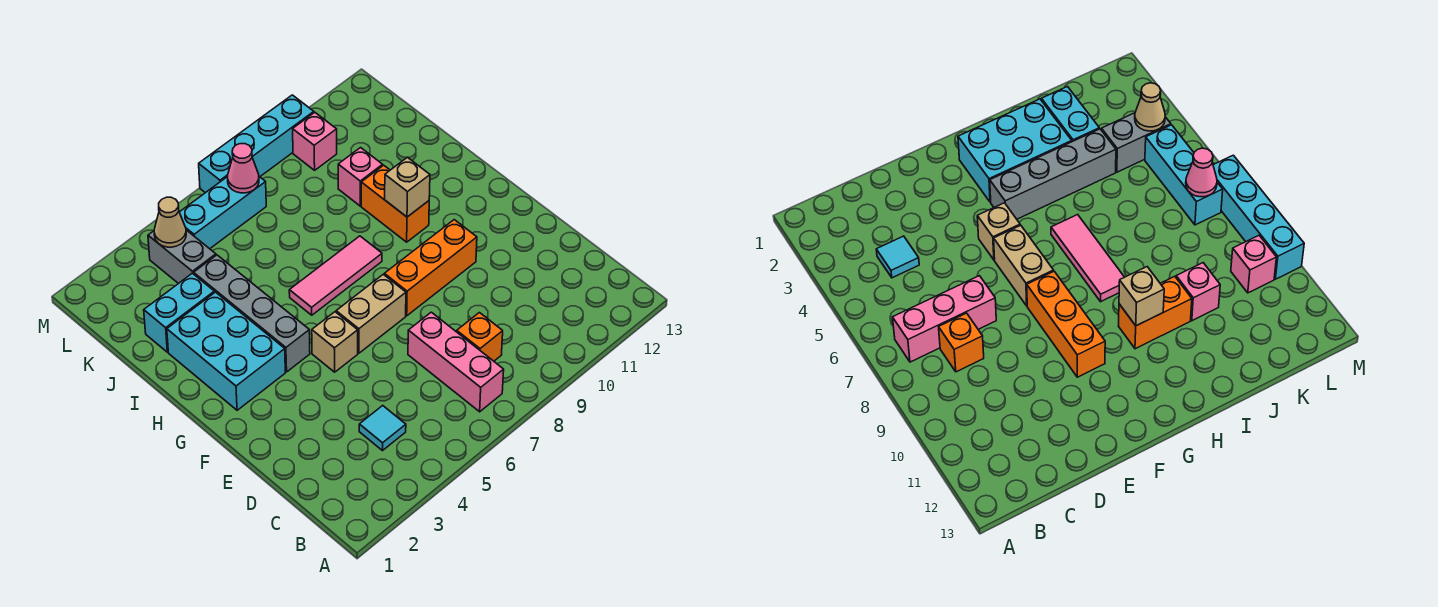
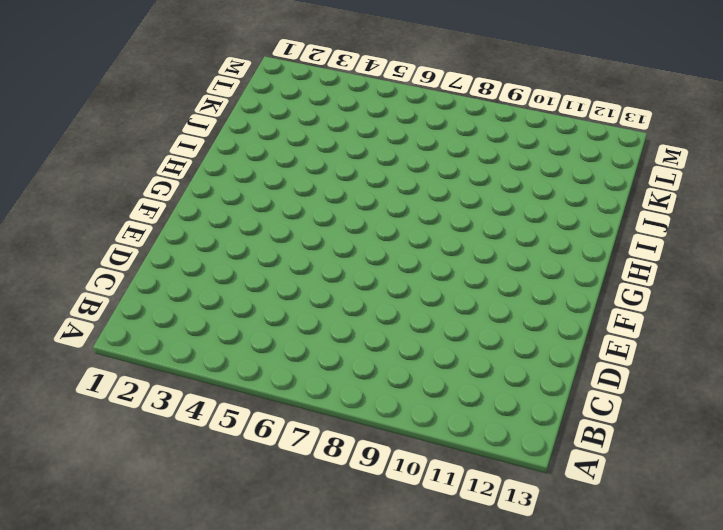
none -> pink 1x3 brick [408,312,504,412]
none -> cyan 1x1 tile [359,406,406,451]
none -> orange 1x1 brick [457,313,503,361]

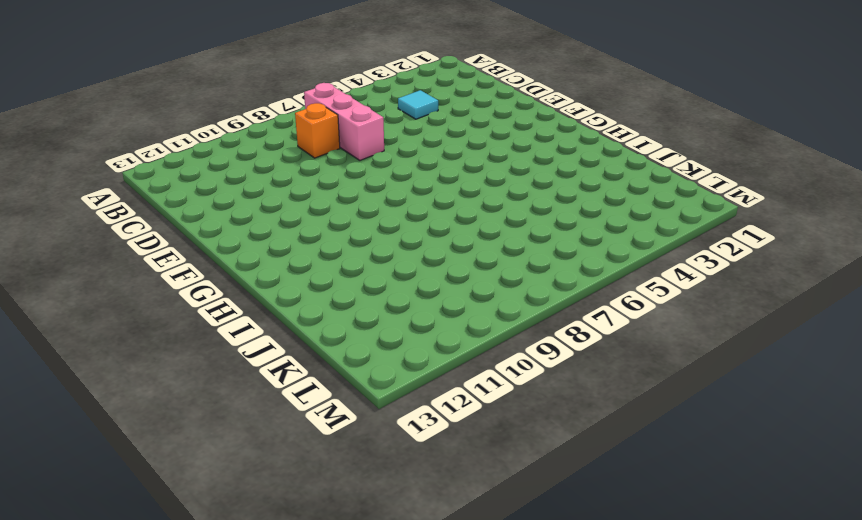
none -> tan 1x1 brick [312,312,358,372]
none -> tan 1x2 brick [336,274,406,353]
none -> orange 1x3 brick [384,220,477,316]

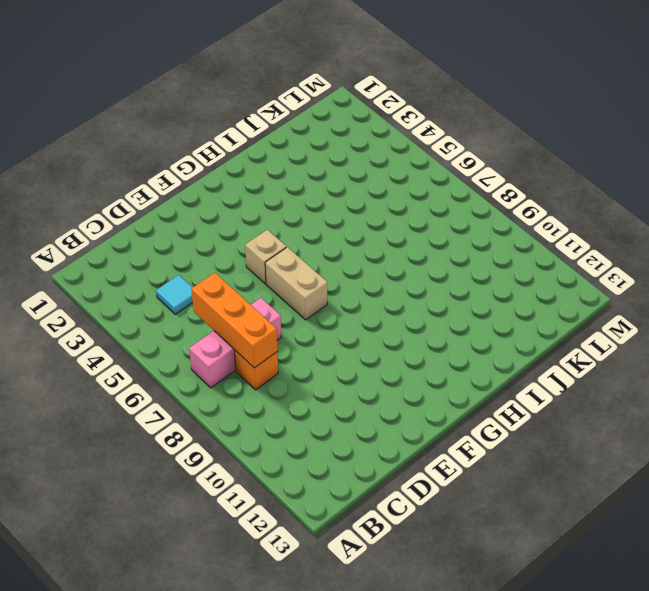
orange 1x3 brick [191,273,277,368] -> orange 1x3 brick moved to [384,220,477,316]
none -> cyan 2x3 brick [167,292,285,410]
none -> grey 1x4 brick [194,255,310,372]
none -> pink 1x3 tile [289,236,382,315]

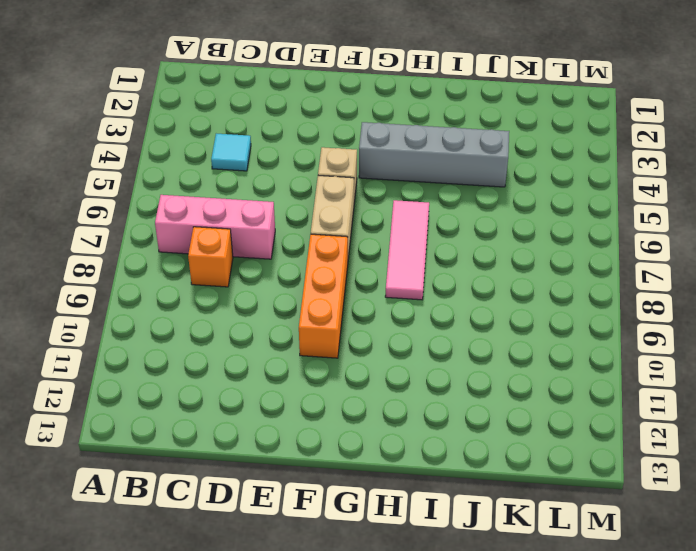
none -> cyan 2x3 brick [167,292,285,410]
none -> orange 1x2 brick [361,165,429,242]
none -> cyan 1x2 brick [144,273,214,352]

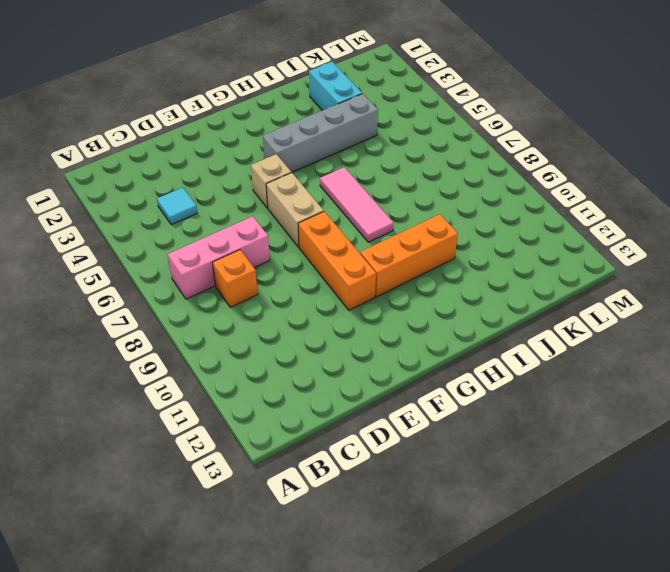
orange 1x3 brick [360,214,458,297] -> orange 1x2 brick [361,165,429,242]
none -> cyan 2x3 brick [167,292,285,410]
none -> pink 1x1 brick [338,148,383,206]
none -> grey 1x2 brick [148,230,216,284]

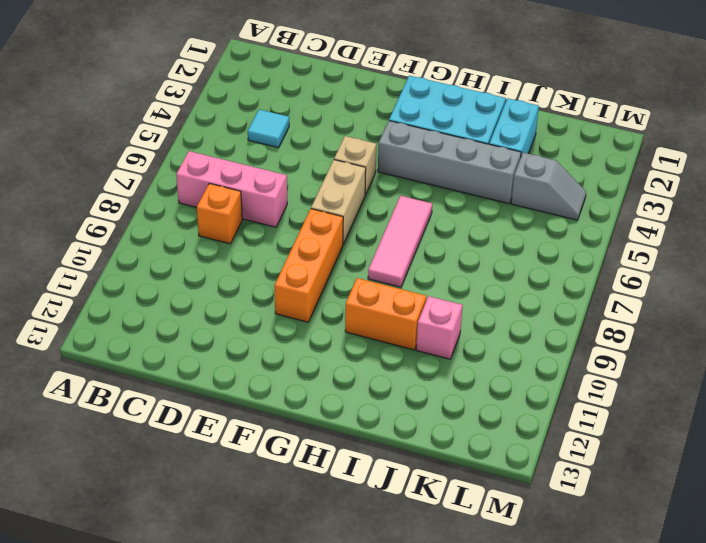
grey 1x2 slope [511,153,586,220] -> grey 1x2 brick [148,230,216,284]
none -> cyan 1x3 brick [180,177,266,249]
none -> pink 1x1 brick [293,112,337,170]
none -> cyan 1x4 brick [199,95,314,193]

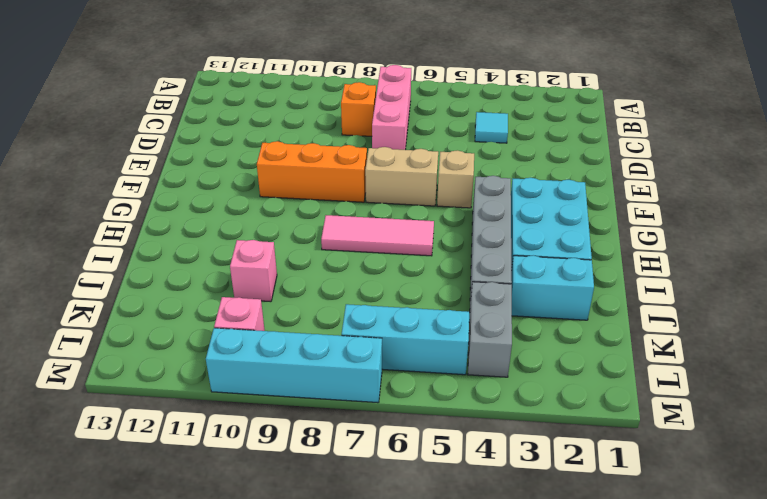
none -> orange 1x2 brick [361,165,429,242]
none -> tan 1x1 brick [385,157,430,217]
none -> tan 1x1 cone [154,197,186,247]

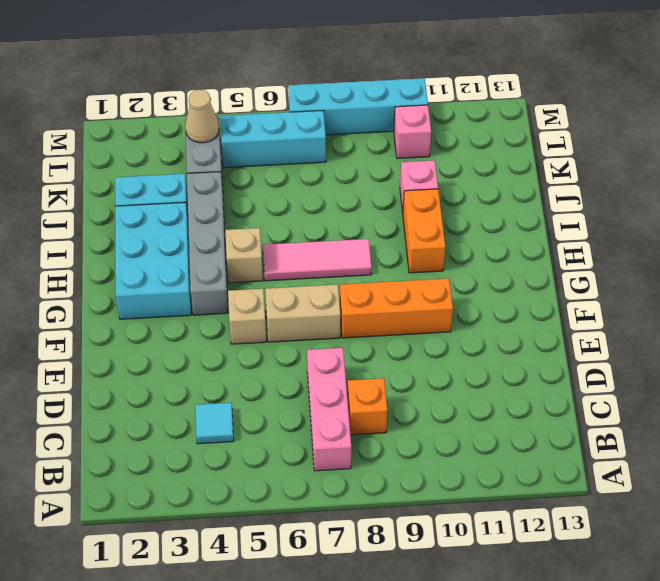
tan 1x1 brick [225,228,263,283] -> tan 1x1 brick moved to [385,157,430,217]
none -> pink 1x1 cone [228,144,259,193]

